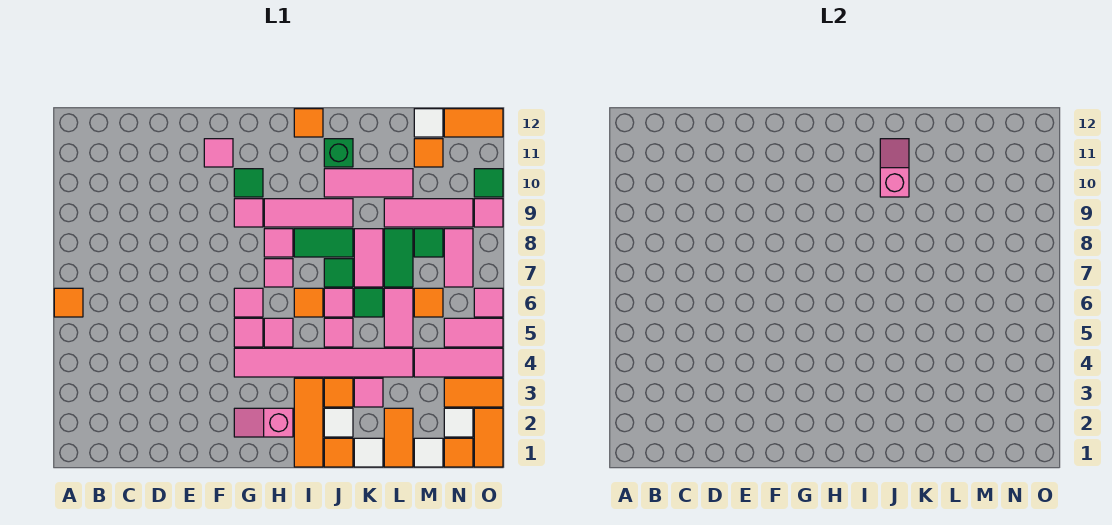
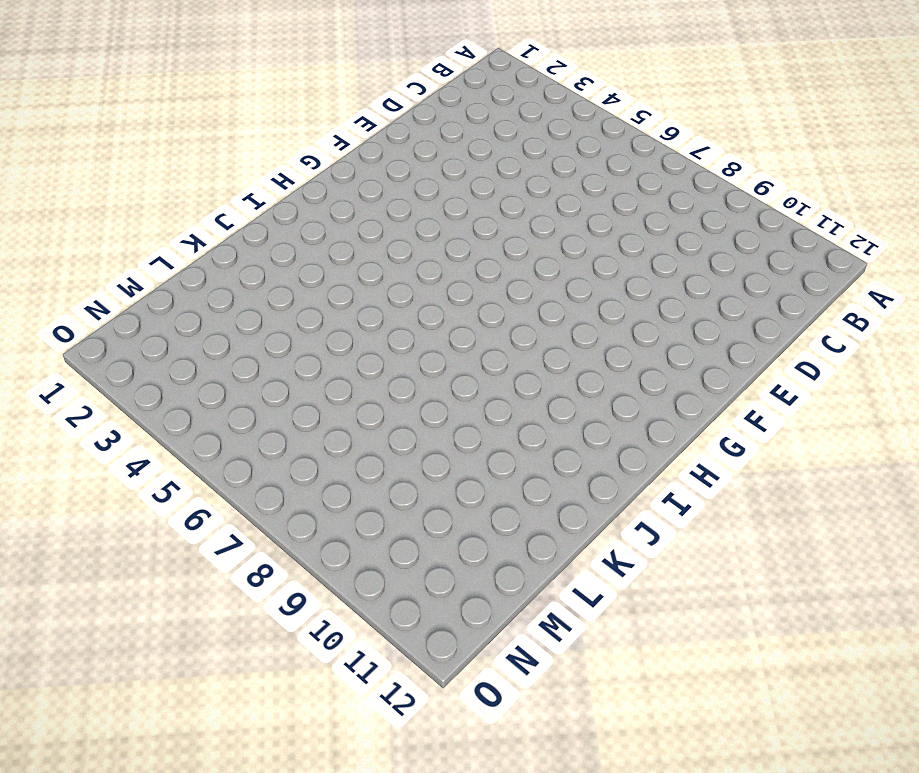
none -> orange 1x1 tile [54,288,83,317]
none -> pink 1x1 tile [204,139,233,167]
none -> pink 1x2 slope [234,408,293,437]
none -> pink 1x6 tile [234,348,413,377]

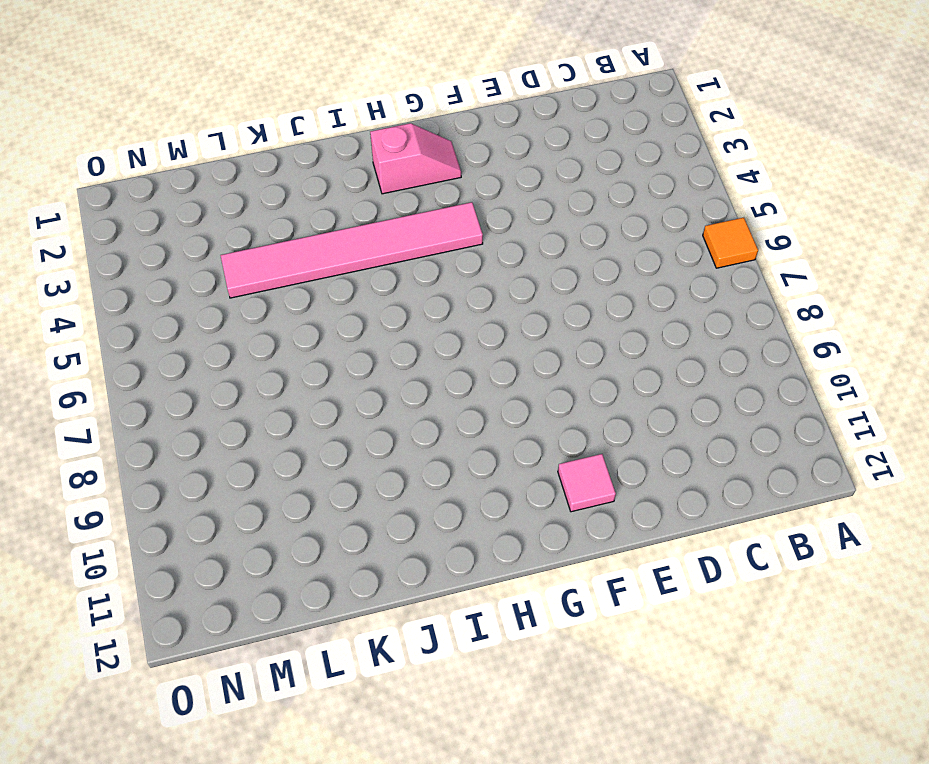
none -> pink 1x1 tile [234,318,263,347]
none -> pink 1x1 tile [234,288,263,317]
none -> pink 1x1 tile [234,199,263,227]
none -> green 1x1 tile [234,169,263,197]

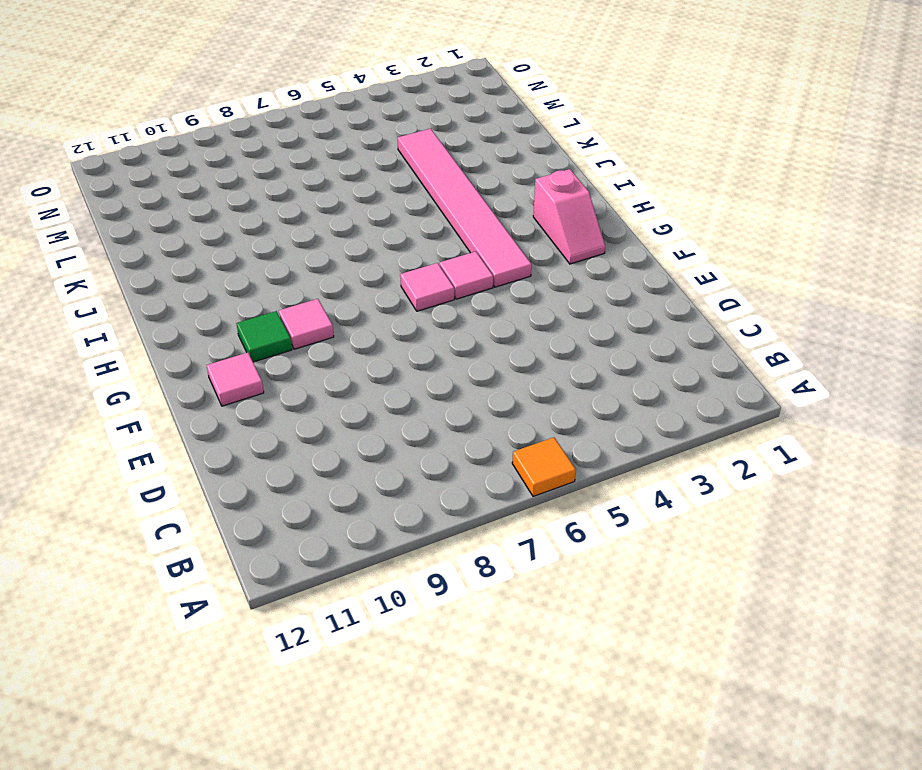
none -> pink 1x1 tile [264,318,293,347]
none -> pink 1x1 tile [264,259,293,287]
none -> pink 1x1 tile [264,229,293,257]
none -> pink 1x3 tile [264,199,353,227]

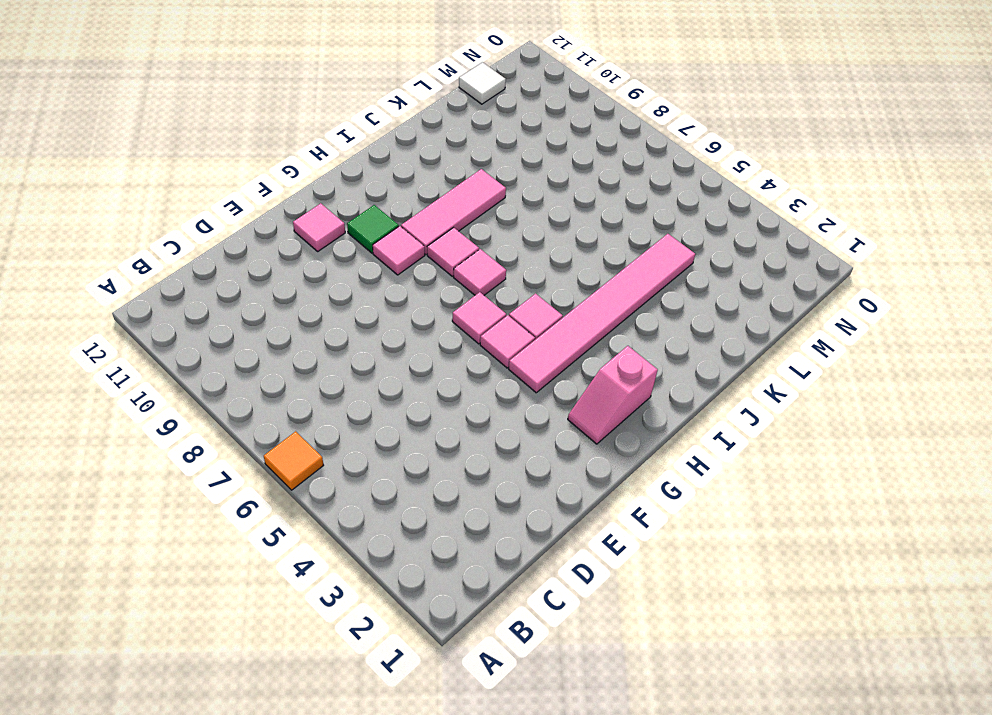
none -> orange 1x3 tile [294,378,323,467]
none -> orange 1x1 tile [294,288,323,317]
none -> green 1x2 tile [294,229,353,257]
none -> orange 1x1 tile [294,109,323,137]

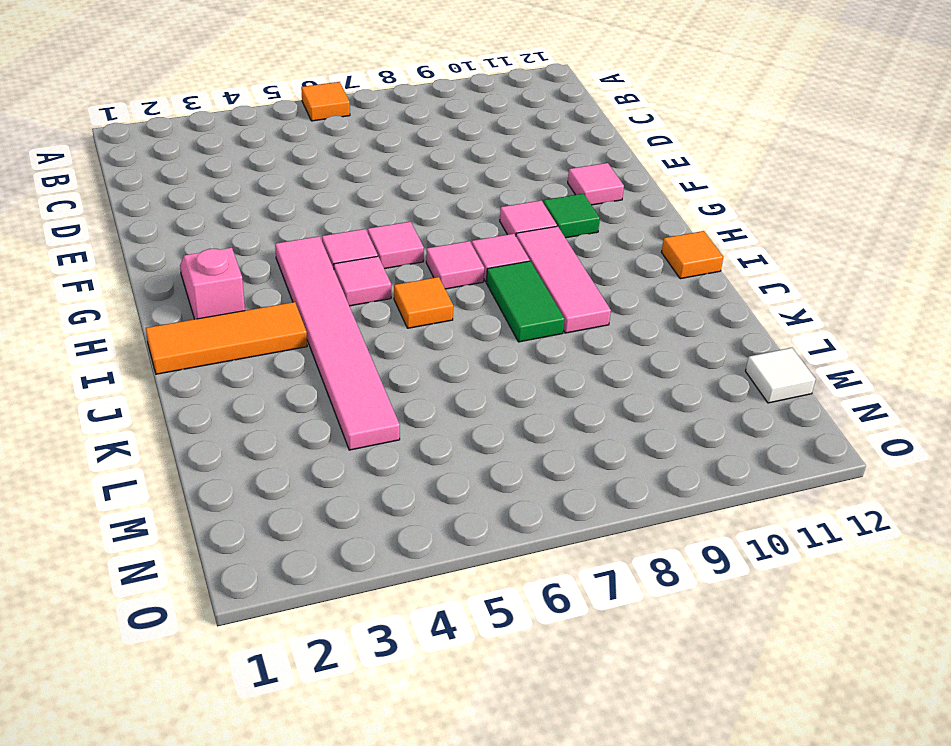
none -> orange 1x1 tile [324,438,353,467]
none -> white 1x1 tile [324,408,353,437]
none -> orange 1x1 tile [324,378,353,407]
none -> pink 1x1 tile [324,318,353,347]

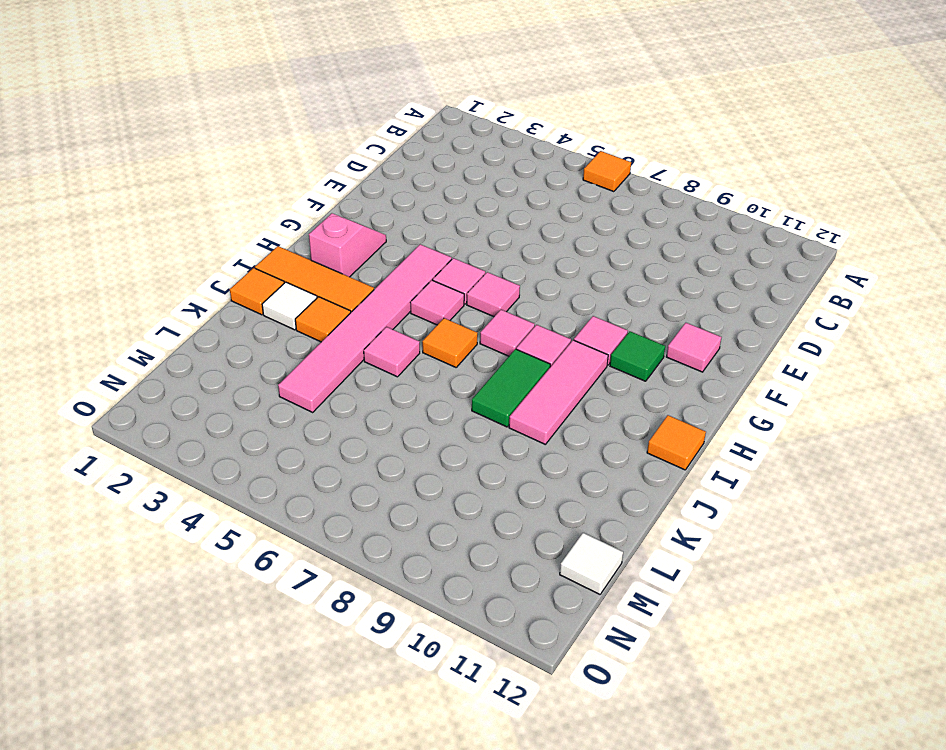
none -> pink 1x1 tile [324,288,353,317]
none -> green 1x1 tile [324,259,353,287]
none -> pink 1x3 tile [324,169,413,197]
none -> green 1x1 brick [324,139,353,167]

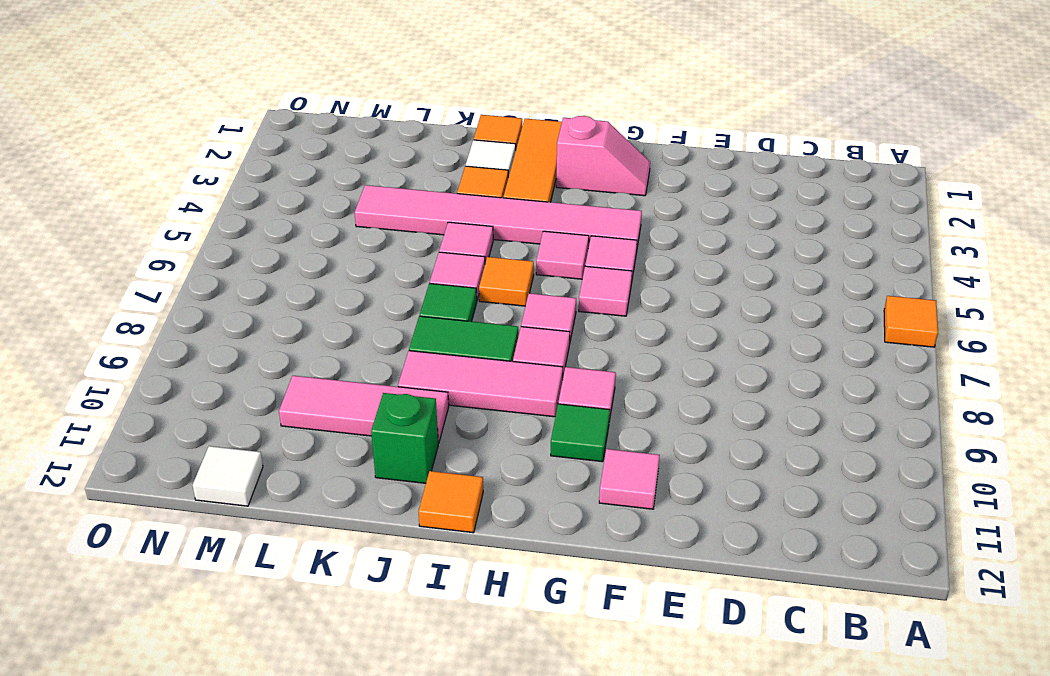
none -> white 1x1 tile [354,438,383,467]
none -> pink 1x1 tile [354,378,383,407]
none -> green 1x1 tile [354,288,383,317]
none -> pink 1x2 tile [354,229,383,287]

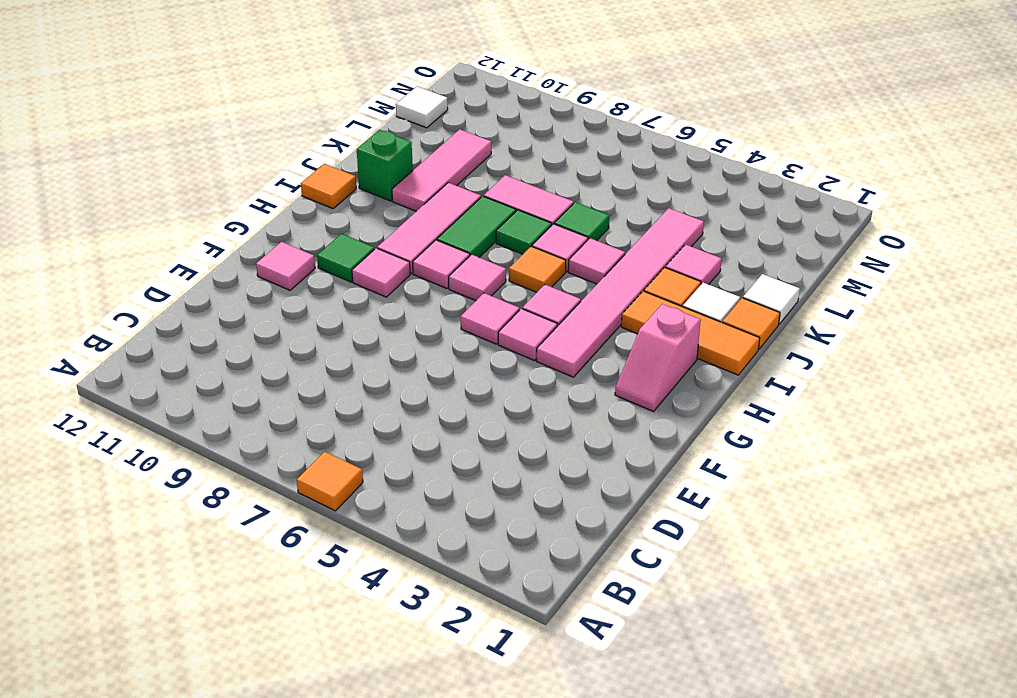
none -> orange 1x2 tile [384,408,413,467]
none -> pink 1x2 tile [384,288,413,347]
none -> green 1x2 tile [384,229,413,287]
none -> pink 1x3 tile [384,199,473,227]

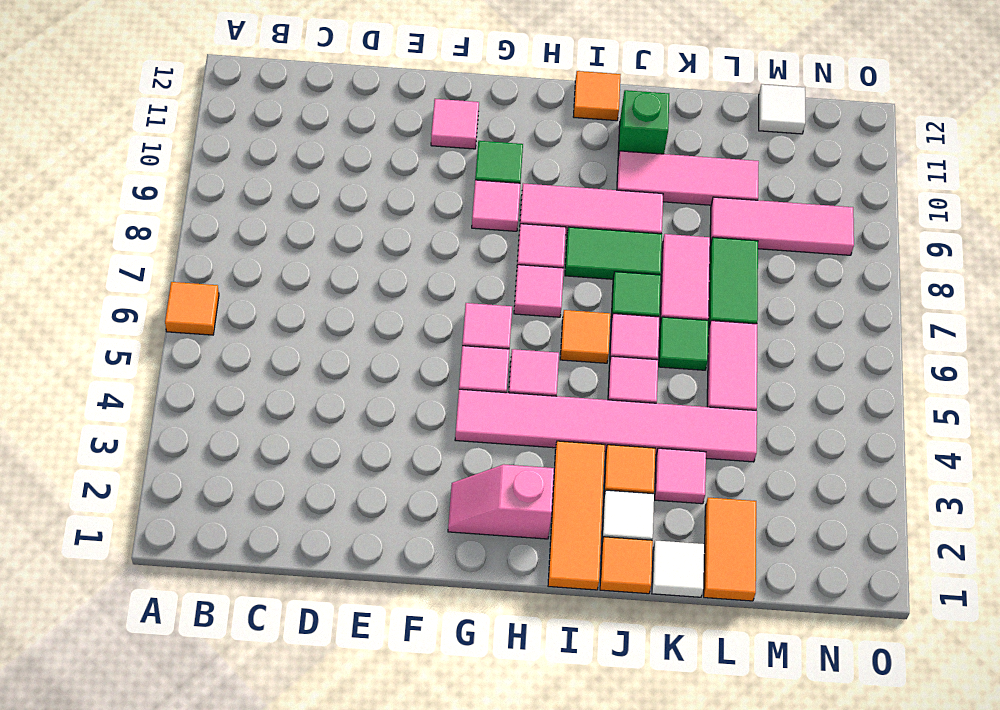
none -> white 1x1 tile [414,438,443,467]
none -> pink 1x3 tile [414,348,503,377]
none -> orange 1x1 tile [414,288,443,317]
none -> green 1x1 tile [414,229,443,257]

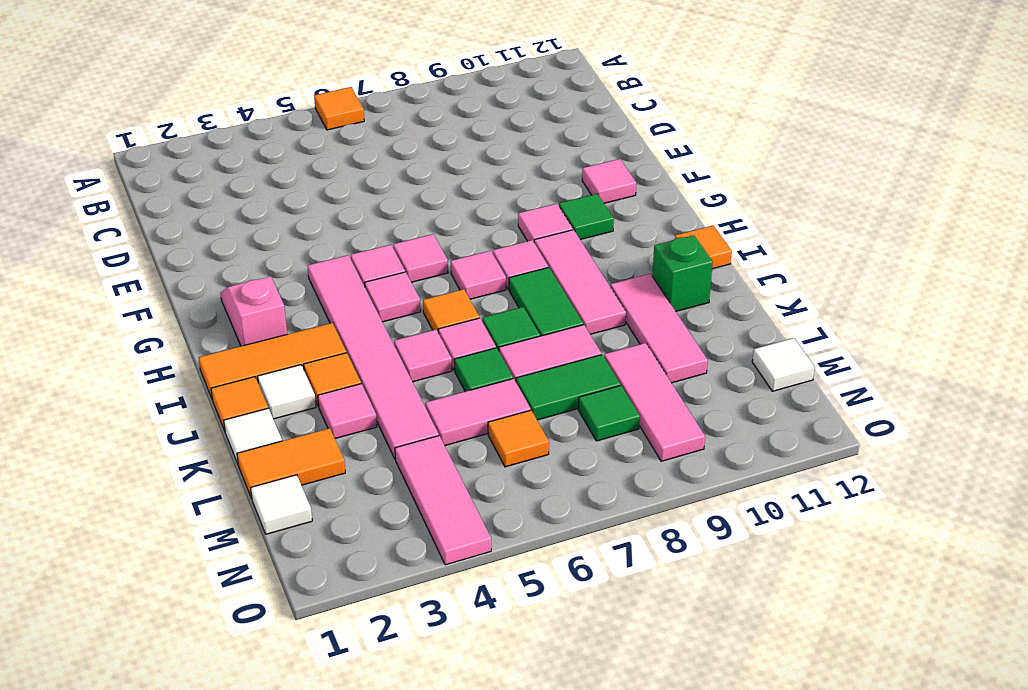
none -> orange 1x1 tile [414,139,443,167]
none -> orange 1x1 tile [444,438,473,467]
none -> white 1x1 tile [444,408,473,437]
none -> orange 1x2 tile [444,378,503,407]

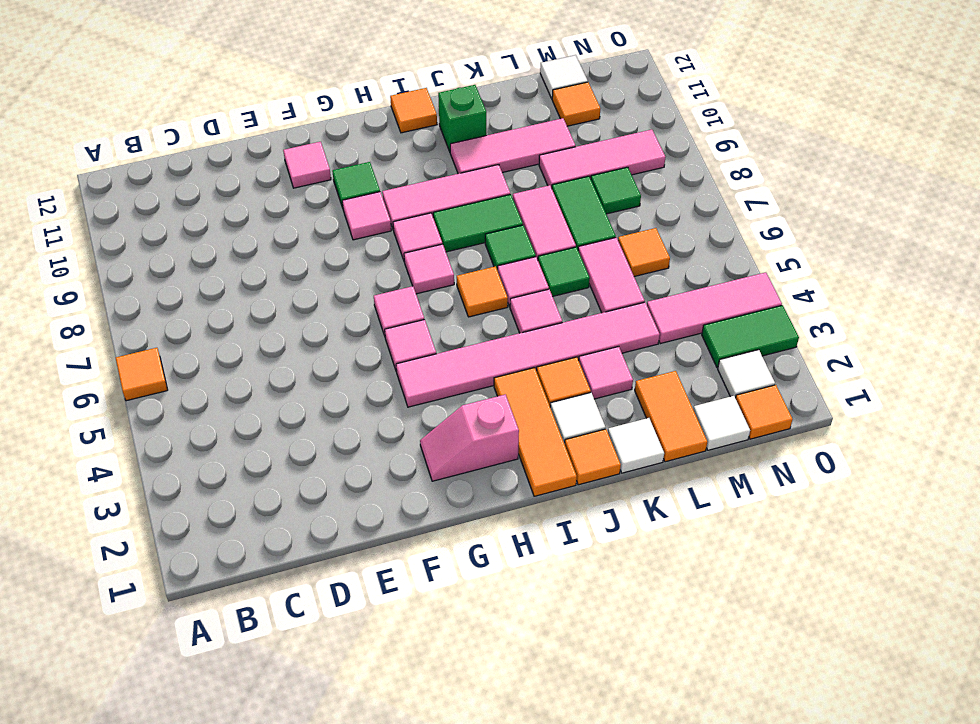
green 1x2 tile [702,305,799,367] -> orange 1x2 tile [444,378,503,407]
none -> pink 1x1 tile [264,318,293,347]
none -> pink 1x2 tile [444,318,503,347]
none -> pink 1x2 tile [444,229,473,287]
none -> orange 1x2 tile [444,109,503,137]

